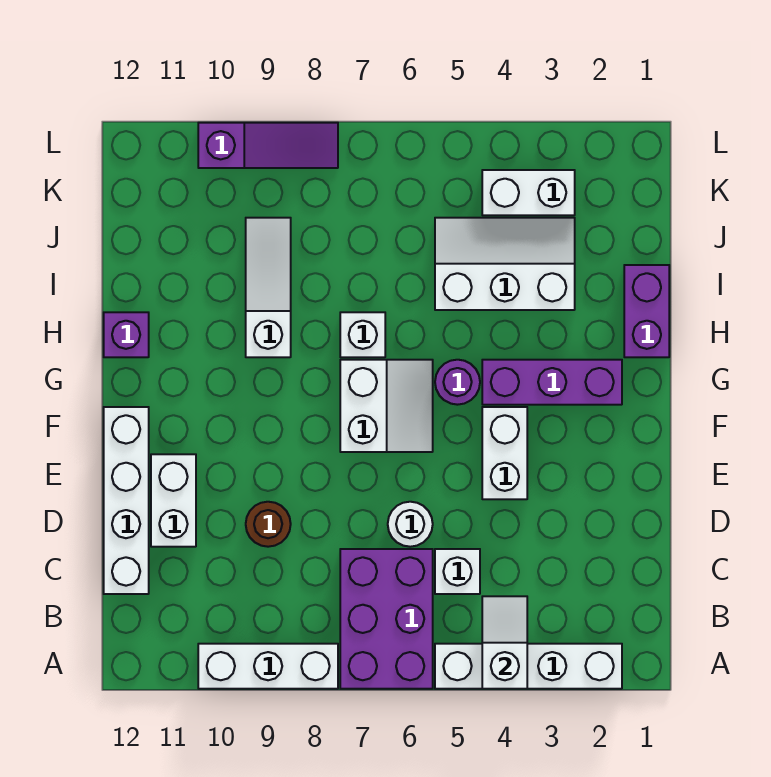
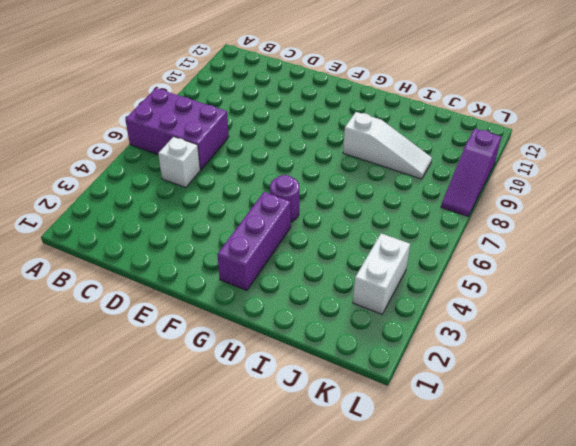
none -> white 1x4 brick [435,644,622,689]
none -> white 1x3 brick [198,644,338,689]
none -> white 1x4 brick [104,407,149,594]

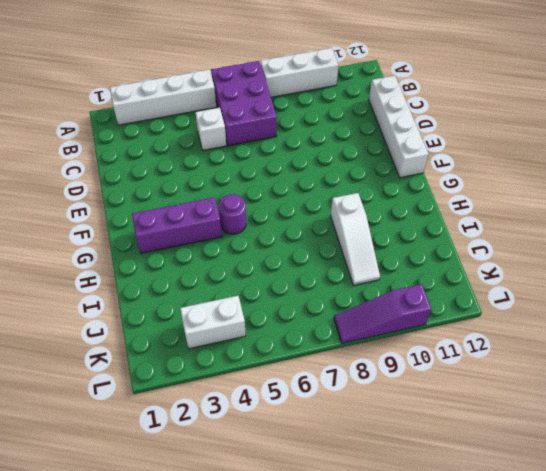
none -> white 1x1 round brick [388,502,433,547]
none -> brown 1x1 round brick [246,502,291,547]
none -> white 1x2 brick [151,454,196,547]

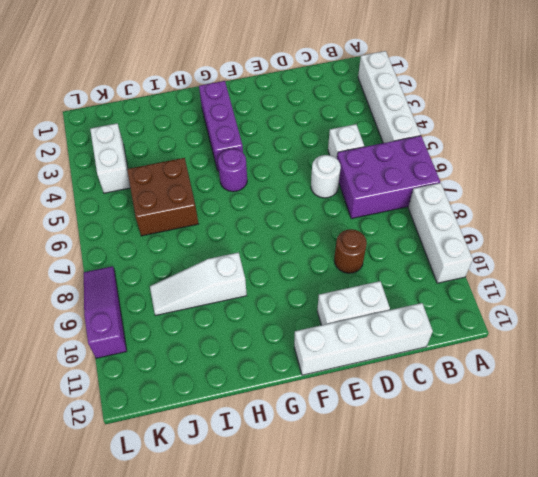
brown 2x2 brick [127,158,198,236] -> white 2x3 slope [435,218,575,310]
none -> white 1x2 brick [482,407,527,499]
none -> white 2x2 slope [340,360,433,452]
none -> purple 1x2 brick [624,265,669,357]

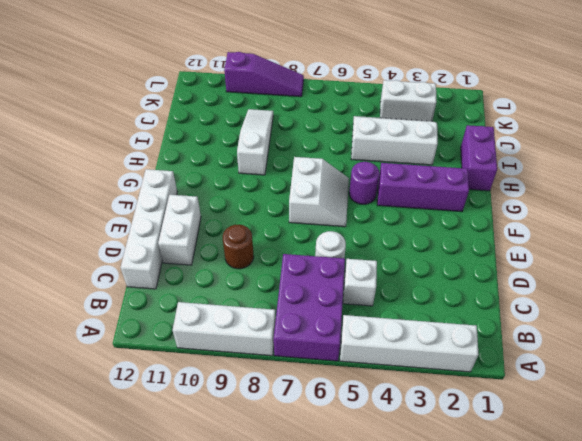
none -> white 1x2 brick [482,407,527,499]
none -> white 1x1 brick [340,312,385,357]
none -> purple 1x1 brick [104,312,149,357]

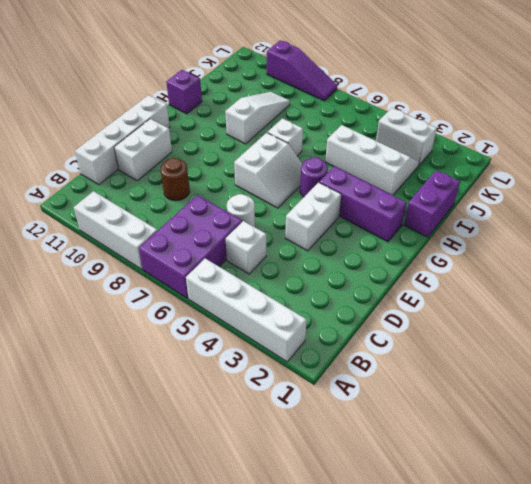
none -> white 1x2 slope [482,596,527,689]

